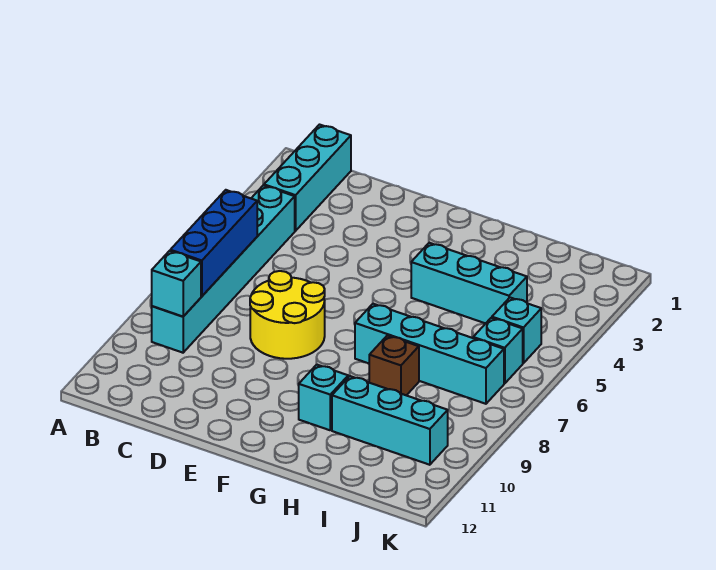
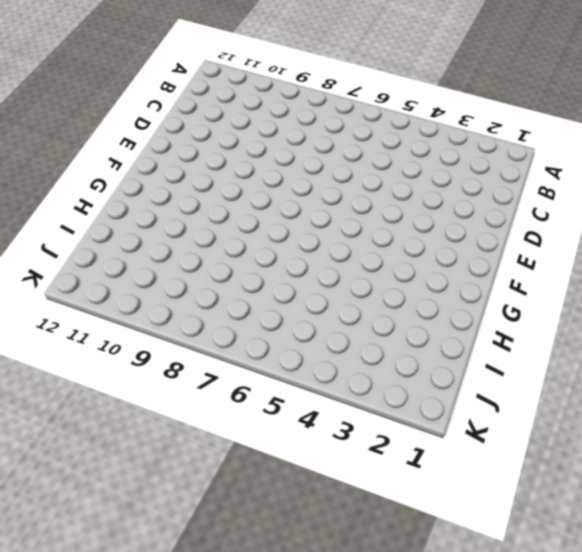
none -> cyan 1x3 brick [264,125,351,231]
none -> cyan 1x6 brick [152,185,295,353]
none -> yellow 2x2 round brick [250,271,325,359]

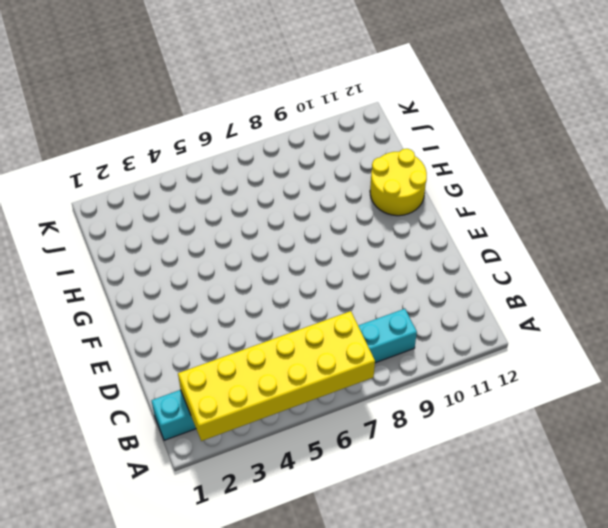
yellow 2x6 brick [178,311,375,441] -> blue 1x3 brick [170,190,257,296]
yellow 2x2 round brick [370,149,427,216] -> yellow 2x2 round brick moved to [250,271,325,359]
none -> cyan 1x3 brick [411,243,527,323]
none -> cyan 1x4 brick [355,304,504,404]
none -> cyan 1x1 brick [299,365,348,430]

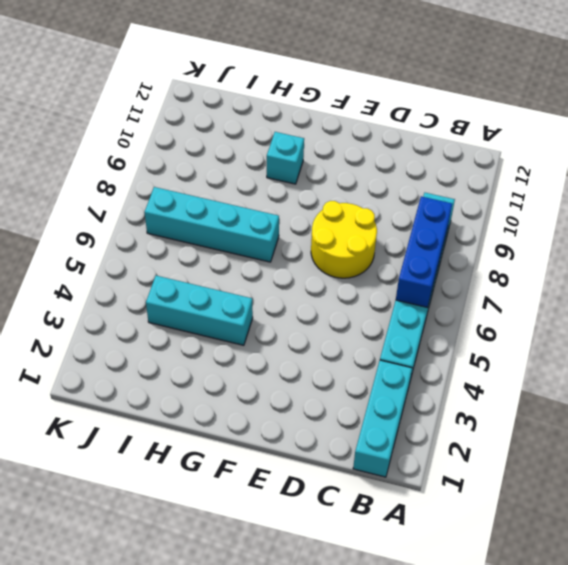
none -> brown 1x1 brick [369,335,419,395]
none -> cyan 1x3 brick [332,376,448,465]
none -> cyan 1x1 brick [492,298,541,363]

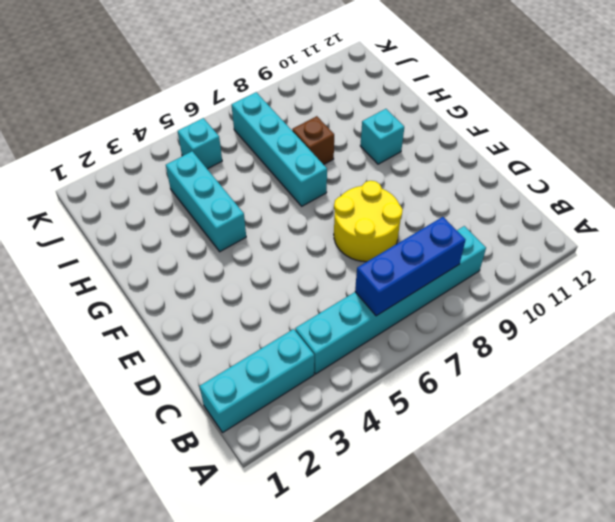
none -> cyan 1x3 brick [332,376,448,465]
none -> cyan 1x1 brick [473,318,523,384]
none -> cyan 1x1 brick [152,251,201,317]

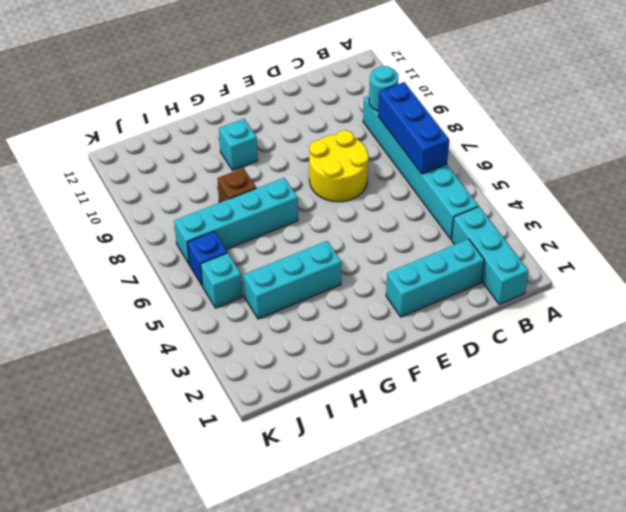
cyan 1x1 round brick [369,66,398,111] -> cyan 1x1 brick [152,251,201,317]
cyan 1x3 brick [386,239,484,317] -> cyan 1x3 brick moved to [332,376,448,465]
blue 1x1 brick [187,231,227,286] -> cyan 1x1 brick [473,318,523,384]

